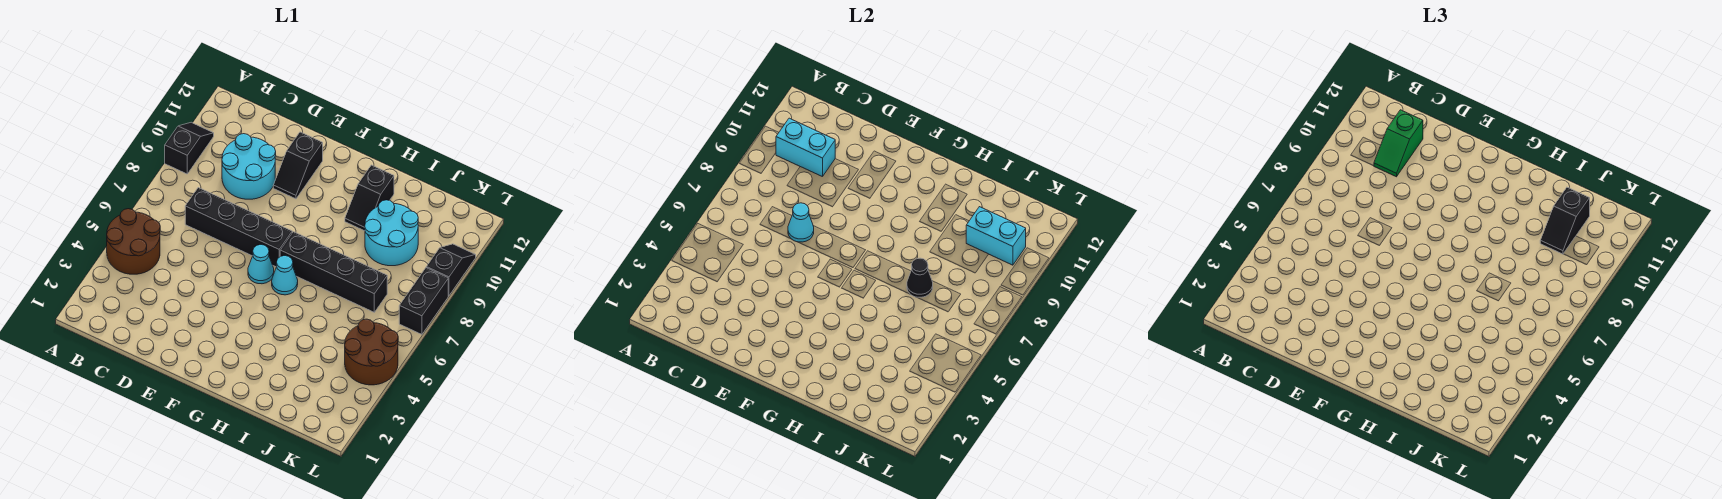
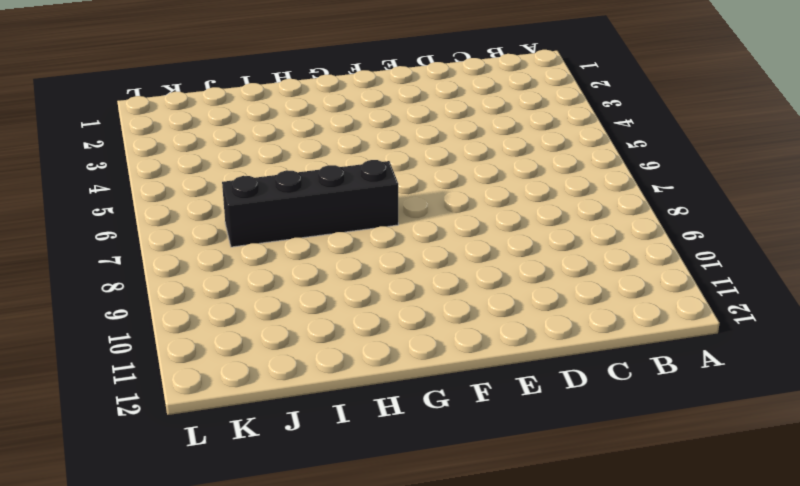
none -> brown 2x2 round brick [107,209,160,274]
none -> black 1x2 slope [165,122,214,174]
none -> black 1x4 brick [185,188,292,267]

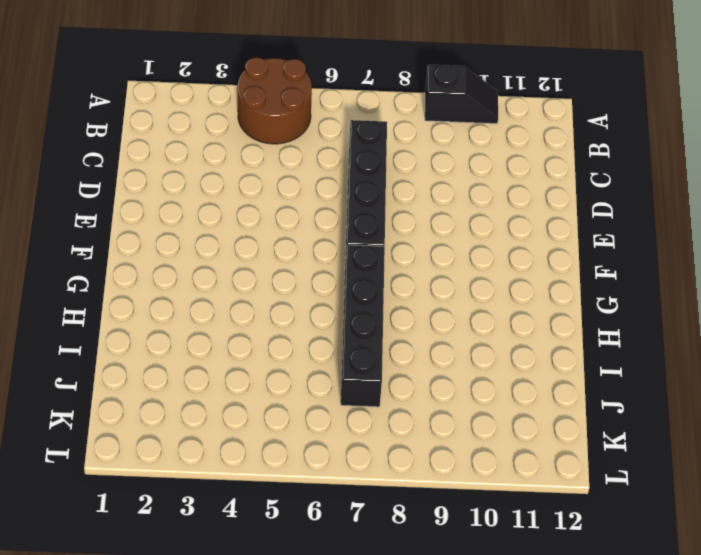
none -> cyan 2x2 round brick [222,134,276,199]
none -> black 1x2 slope [273,132,323,199]
none -> cyan 1x1 cone [248,245,274,284]

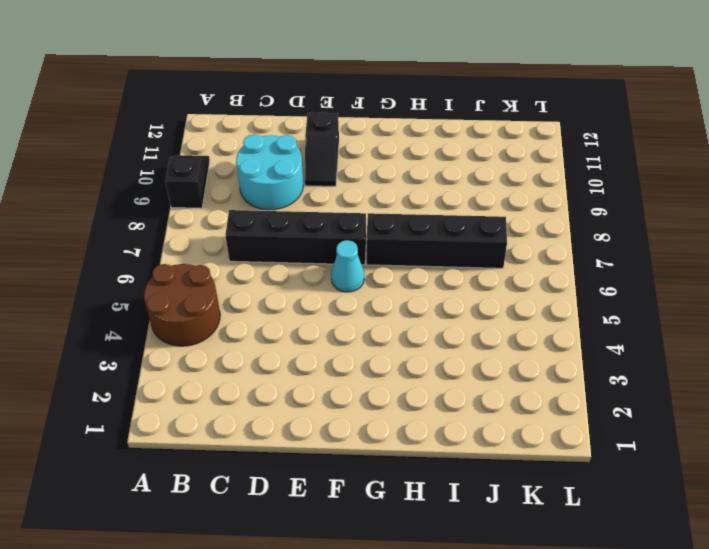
none -> cyan 1x1 cone [272,256,298,295]
none -> black 1x2 slope [345,165,394,231]
none -> cyan 2x2 round brick [365,200,418,266]

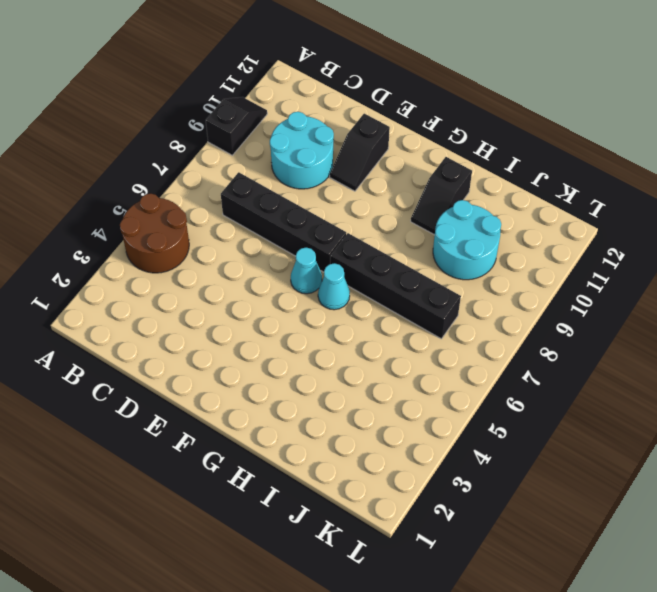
none -> brown 2x2 round brick [345,319,398,385]
none -> black 1x2 brick [399,268,448,334]
none -> black 1x2 slope [426,244,476,296]

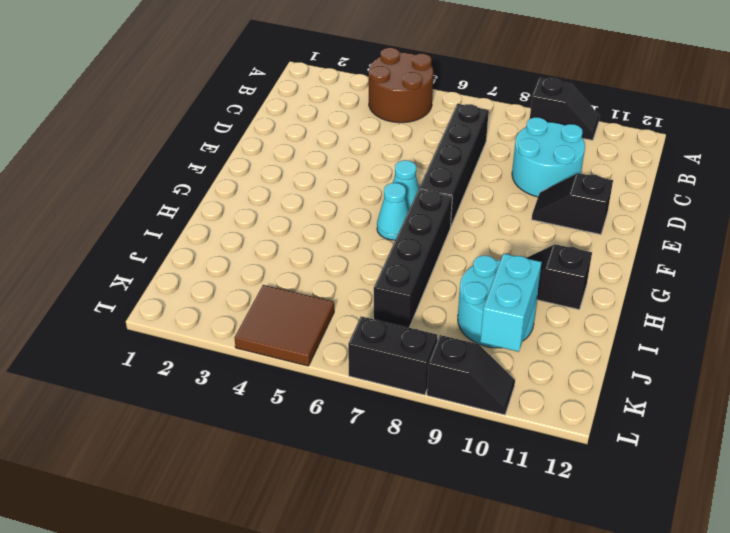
brown 2x2 tile [235,285,334,366] -> brown 2x2 round brick [345,319,398,385]
none -> cyan 1x2 brick [776,118,835,177]
none -> cyan 1x1 cone [788,203,814,242]
none -> black 1x1 cone [907,258,933,298]

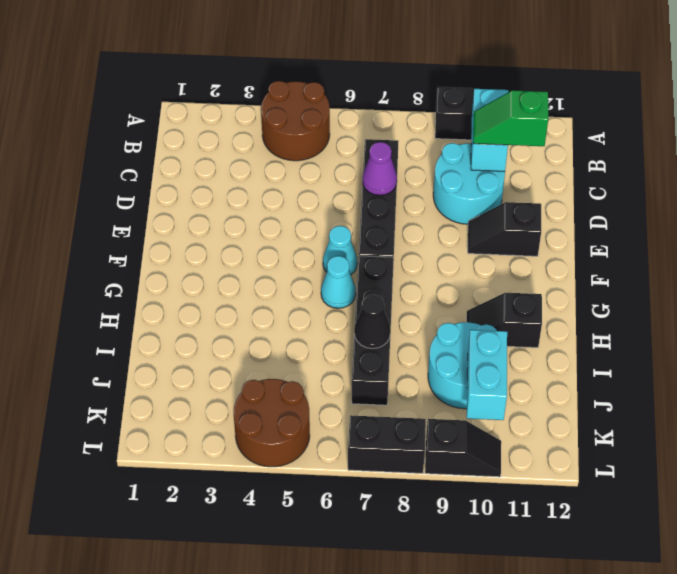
purple 1x1 cone [363,142,397,195] -> cyan 1x1 cone [788,203,814,242]
none -> black 1x2 slope [1540,187,1590,254]

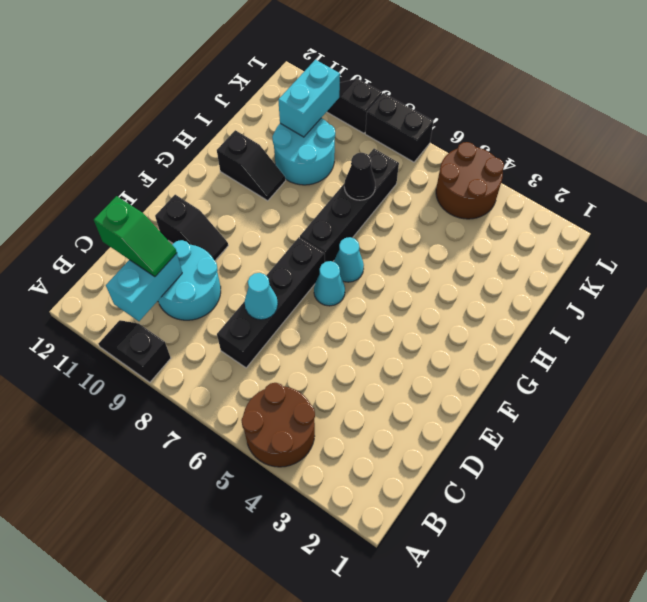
none -> black 1x2 slope [1540,187,1590,254]

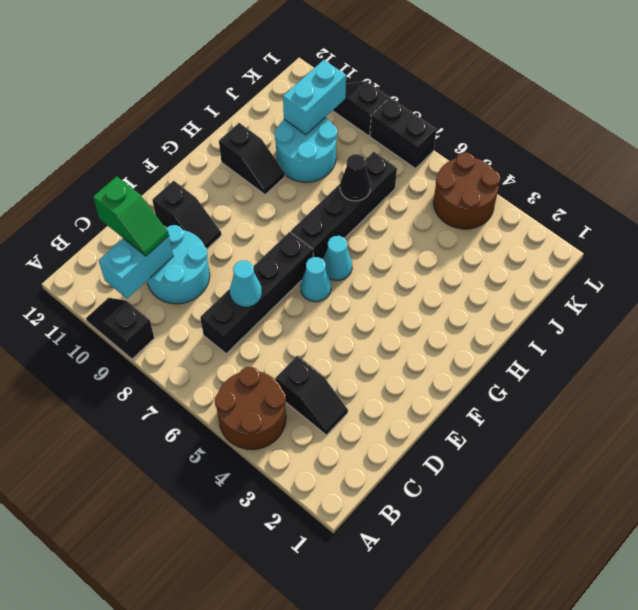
black 1x2 slope [276,356,348,435] -> black 1x2 slope moved to [1540,187,1590,254]

